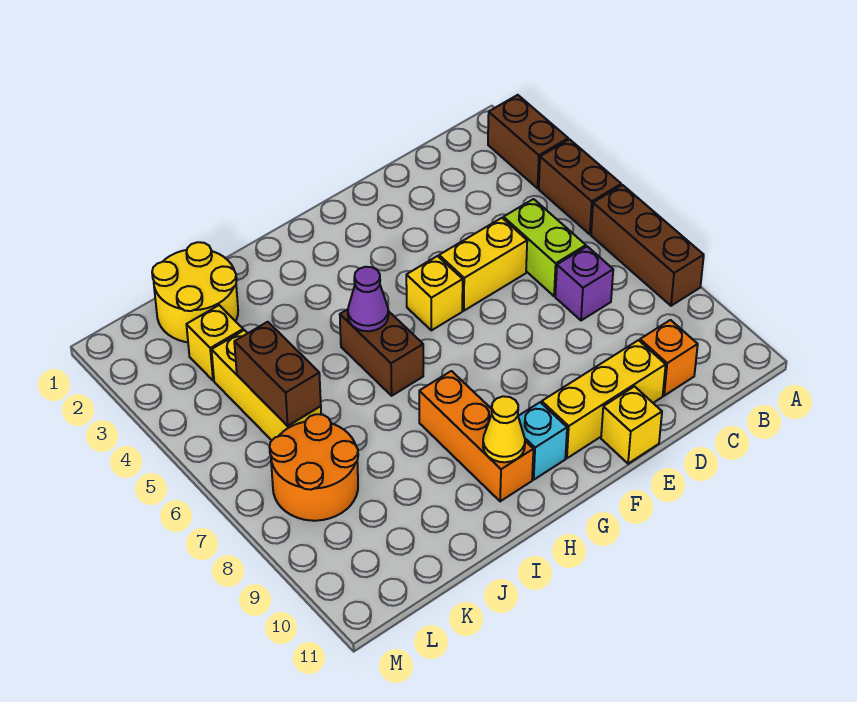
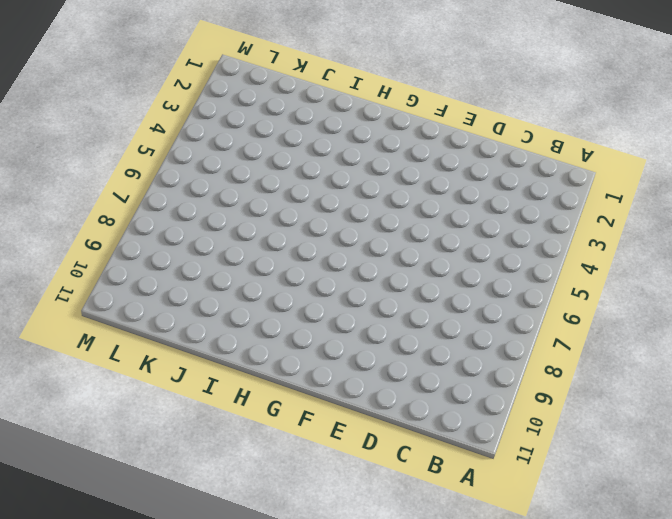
none -> brown 1x2 brick [488,95,568,188]
none -> brown 1x2 brick [539,139,621,234]
none -> brown 1x3 brick [591,185,704,306]

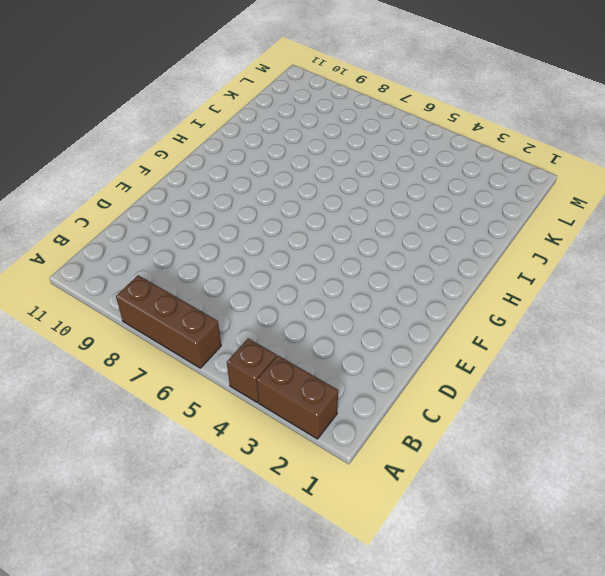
brown 1x1 brick [227,338,276,402] -> brown 1x2 brick [539,139,621,234]
none -> lime 1x2 brick [503,199,586,296]
none -> purple 1x1 brick [555,246,613,320]
none -> orange 1x1 brick [640,320,698,396]

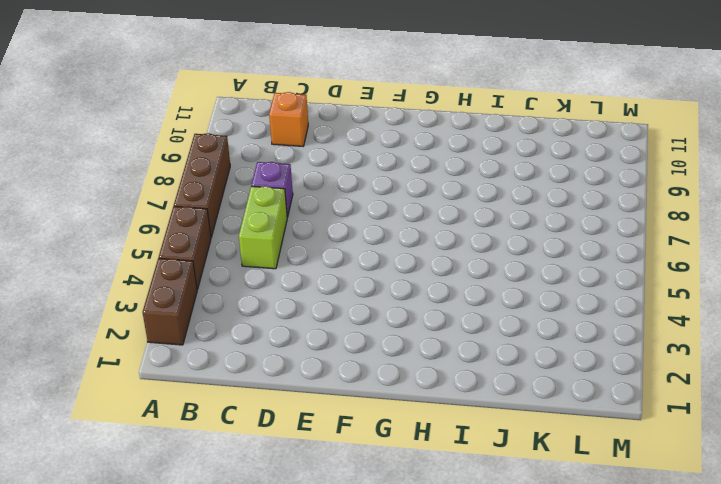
none -> yellow 1x2 brick [439,218,527,311]
none -> yellow 1x3 brick [542,340,666,458]
none -> yellow 1x1 brick [601,387,662,464]

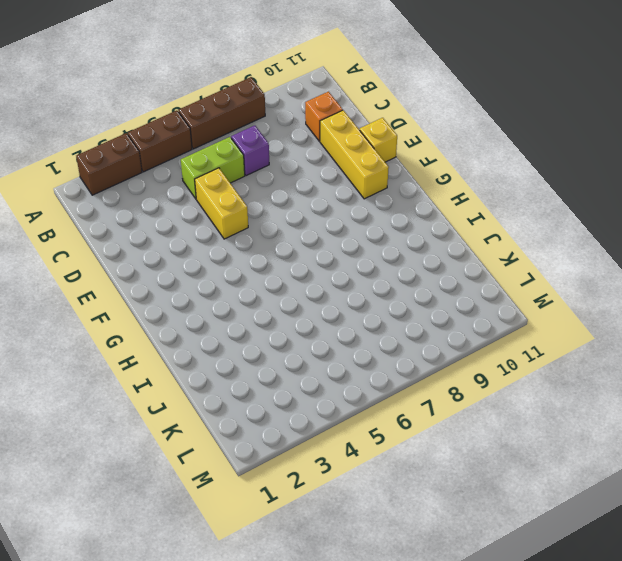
none -> yellow 1x1 brick [406,256,463,330]
none -> cyan 1x1 brick [518,402,567,480]
none -> brown 1x2 brick [340,309,423,396]

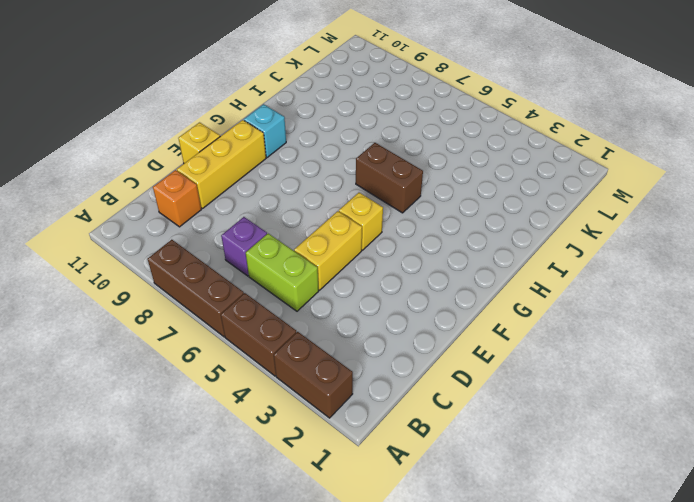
none -> orange 1x3 brick [419,371,533,501]
none -> yellow 2x2 round brick [152,242,238,342]
none -> yellow 1x1 brick [186,305,243,381]

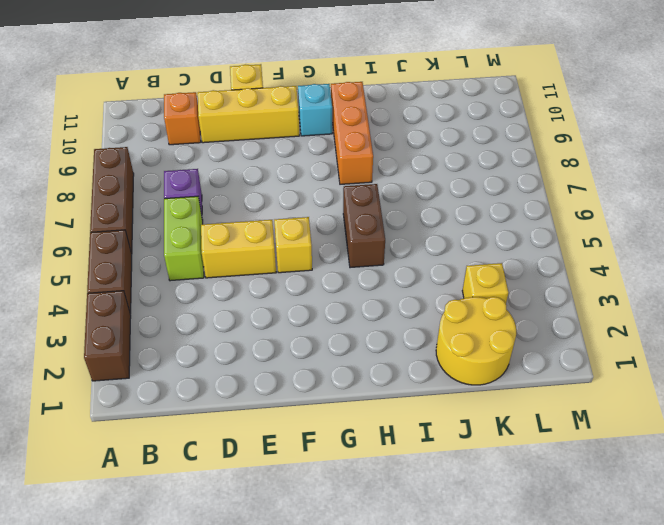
none -> yellow 1x3 brick [212,330,321,440]
none -> orange 2x2 round brick [270,414,358,521]
none -> purple 1x1 cone [348,267,388,331]

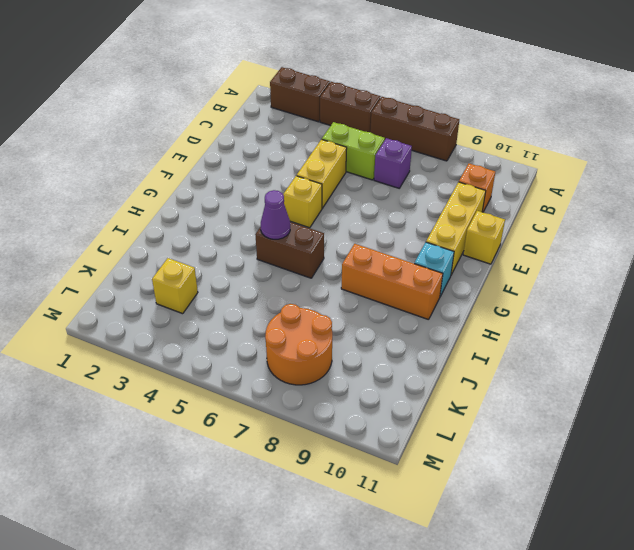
none -> yellow 2x2 round brick [152,242,238,342]
none -> yellow 1x3 brick [212,330,321,440]
none -> yellow 1x1 cone [483,396,525,462]

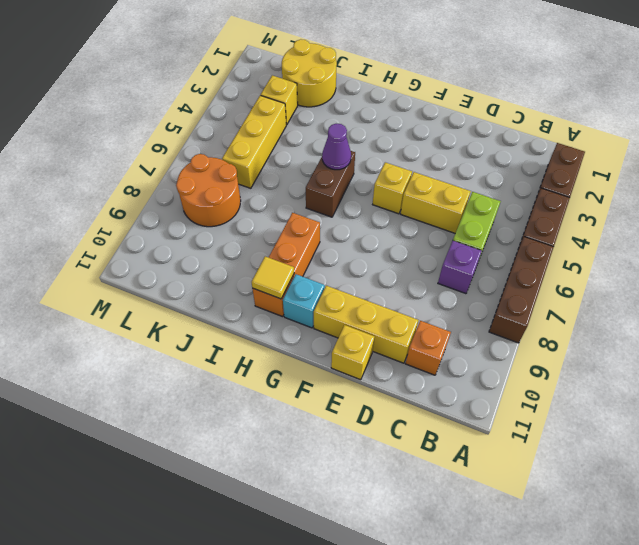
yellow 1x1 tile [252,256,294,299] -> yellow 1x1 cone [483,396,525,462]
none -> brown 1x2 brick [234,322,321,426]

